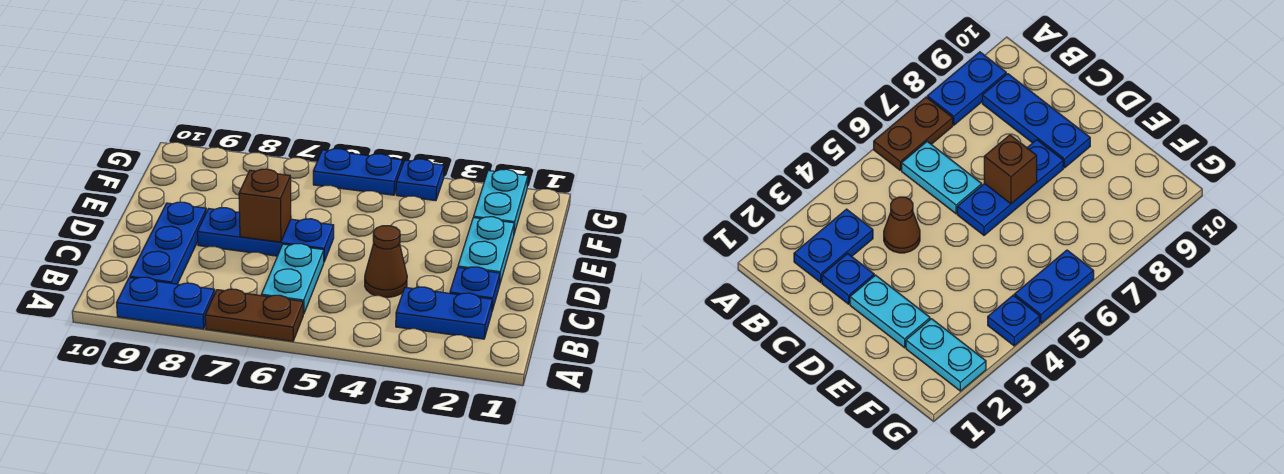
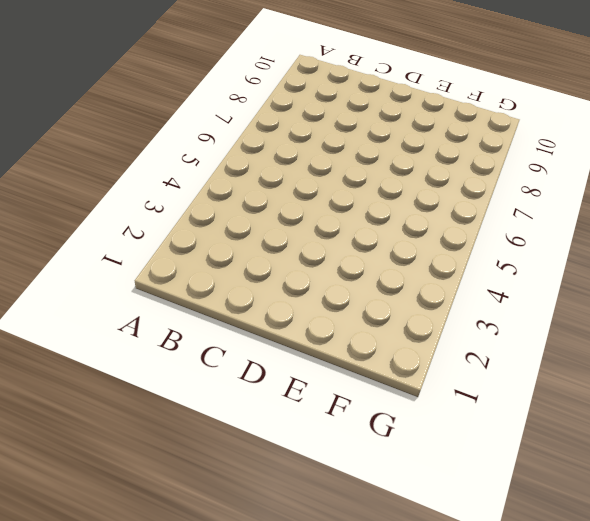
none -> brown 1x2 plate [205,289,303,341]
none -> blue 1x2 plate [117,277,215,329]
none -> blue 1x2 plate [396,287,492,339]

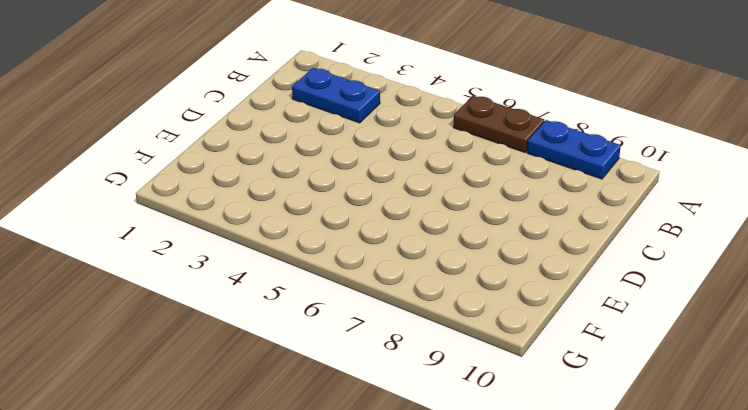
none -> cyan 1x2 plate [261,244,324,314]
none -> blue 1x3 plate [130,202,206,284]
none -> blue 1x1 plate [450,267,500,310]

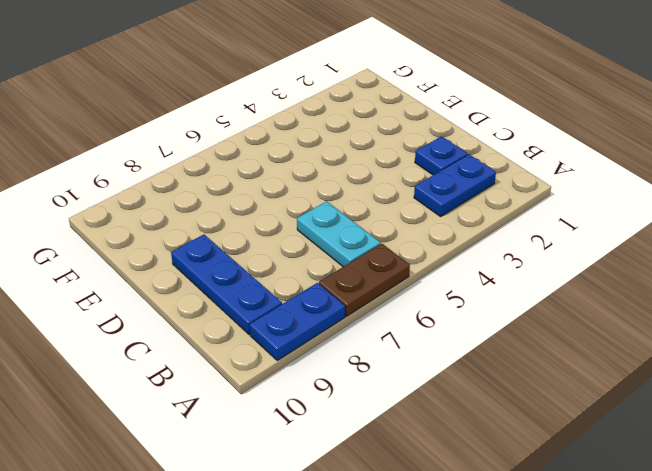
none -> brown 1x1 cone [365,226,407,297]
none -> cyan 1x2 plate [458,217,514,286]
none -> blue 1x3 plate [197,208,334,261]

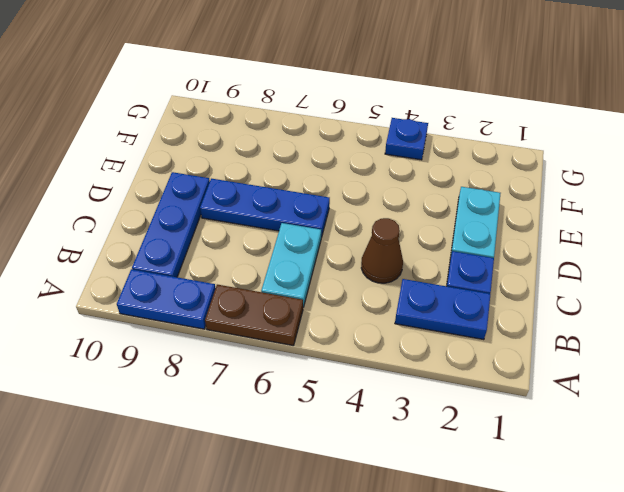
none -> cyan 1x2 plate [473,169,528,233]
none -> blue 1x2 plate [313,149,402,195]
none -> brown 1x1 brick [239,169,291,242]

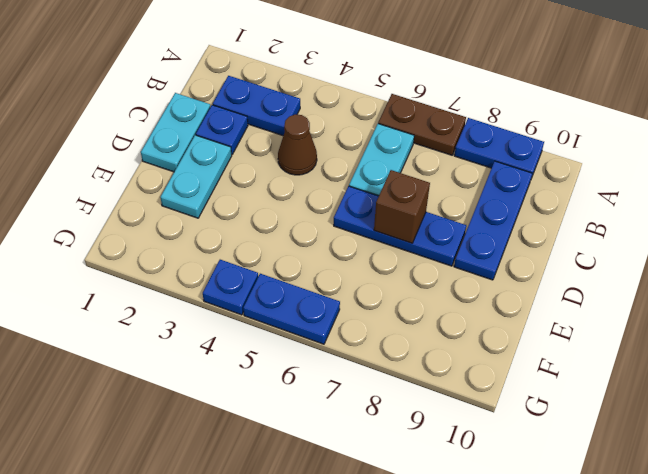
cyan 1x2 plate [141,93,210,172] -> cyan 1x2 plate moved to [473,169,528,233]

